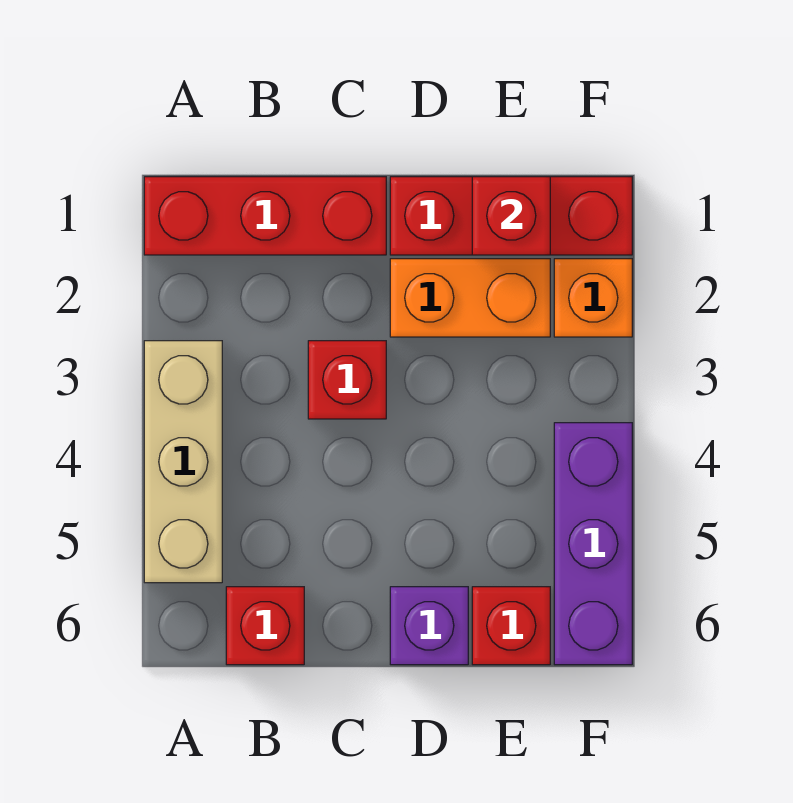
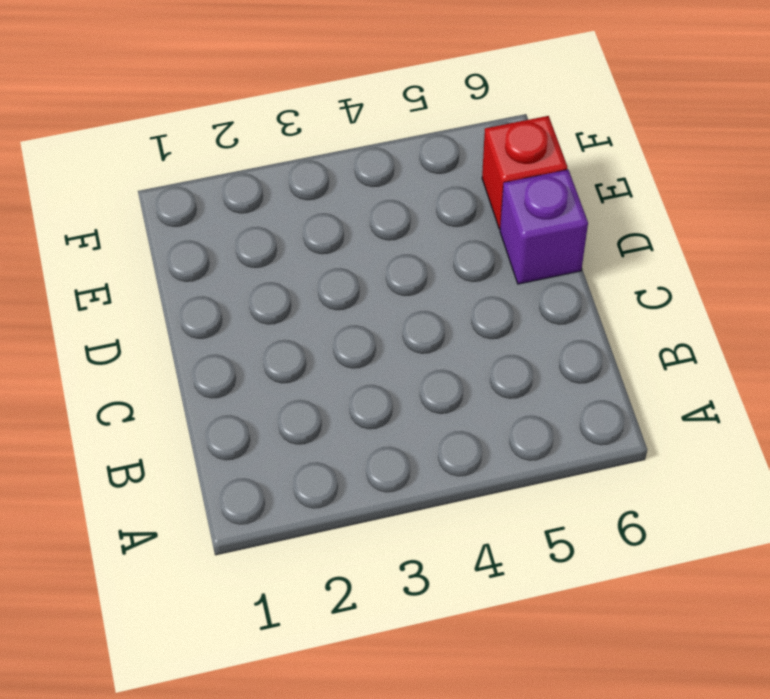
none -> red 1x3 brick [144,177,386,255]
none -> tan 1x3 brick [144,341,222,583]

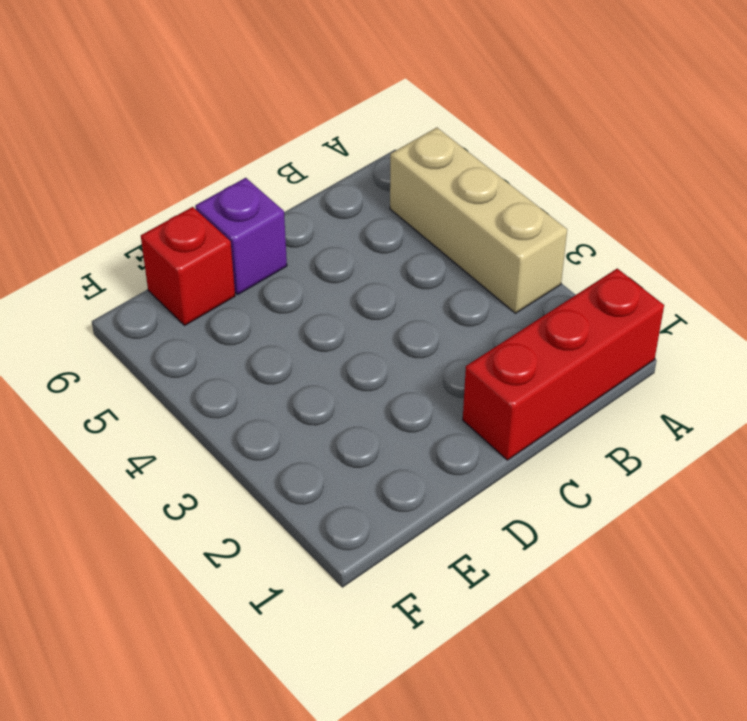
none -> red 1x1 brick [226,587,304,665]
none -> red 1x1 brick [308,341,386,419]

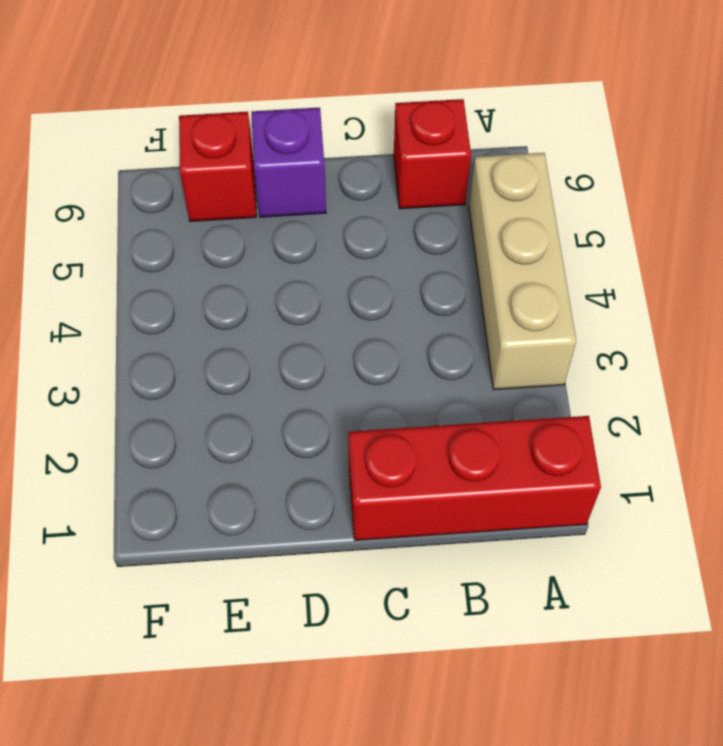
none -> red 1x1 brick [308,341,386,419]
none -> red 1x3 brick [390,177,632,255]

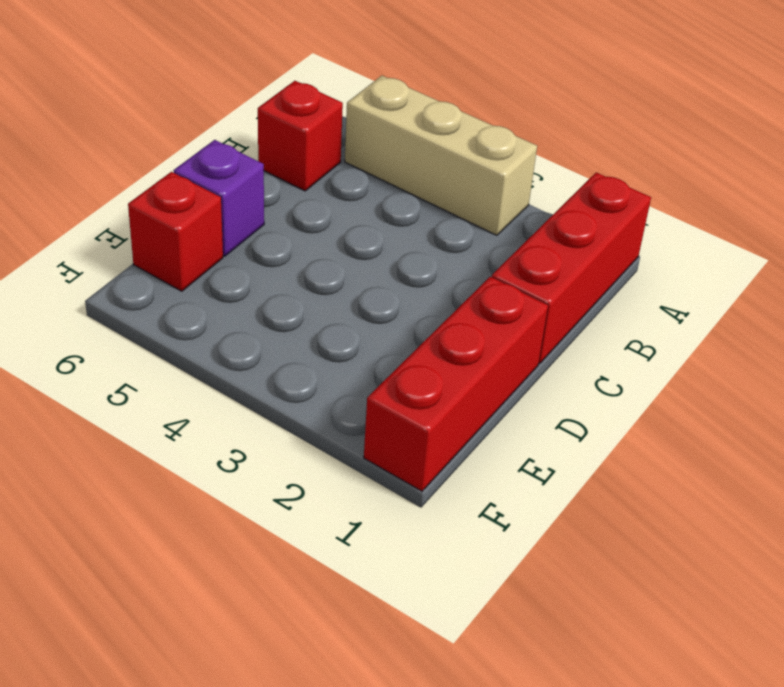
none -> red 1x1 brick [308,341,386,419]
none -> orange 1x2 brick [390,259,550,337]

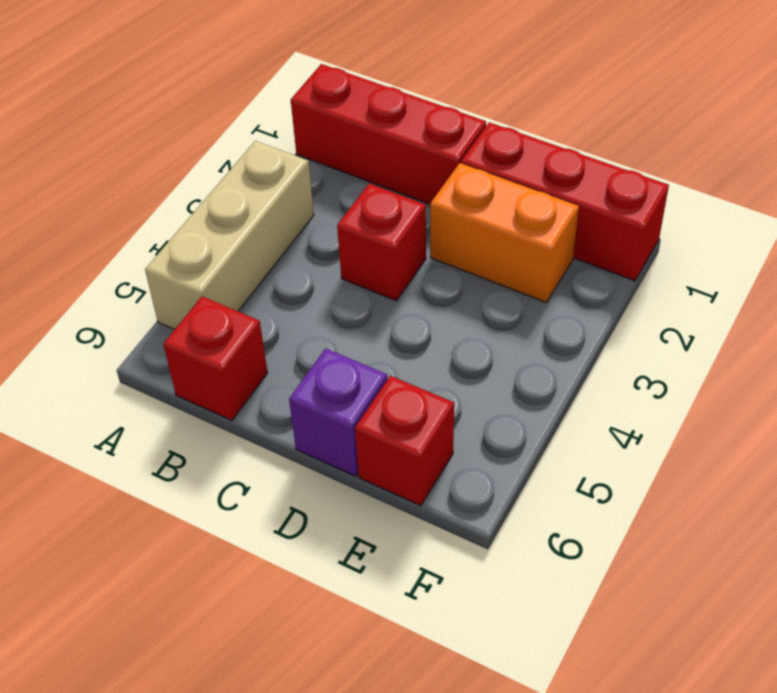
none -> orange 1x1 brick [554,259,632,337]
none -> purple 1x3 brick [554,423,632,665]

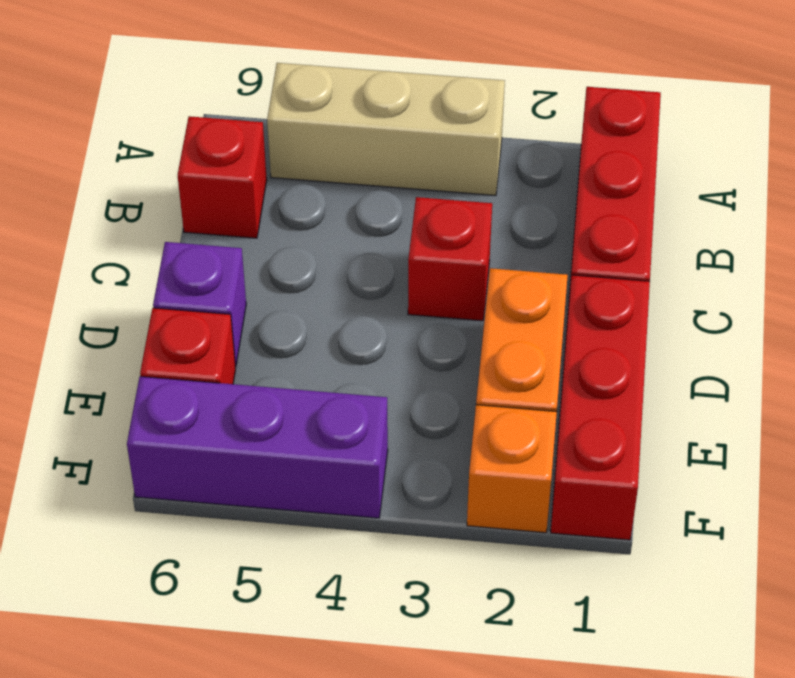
none -> red 1x1 brick [472,177,550,255]

